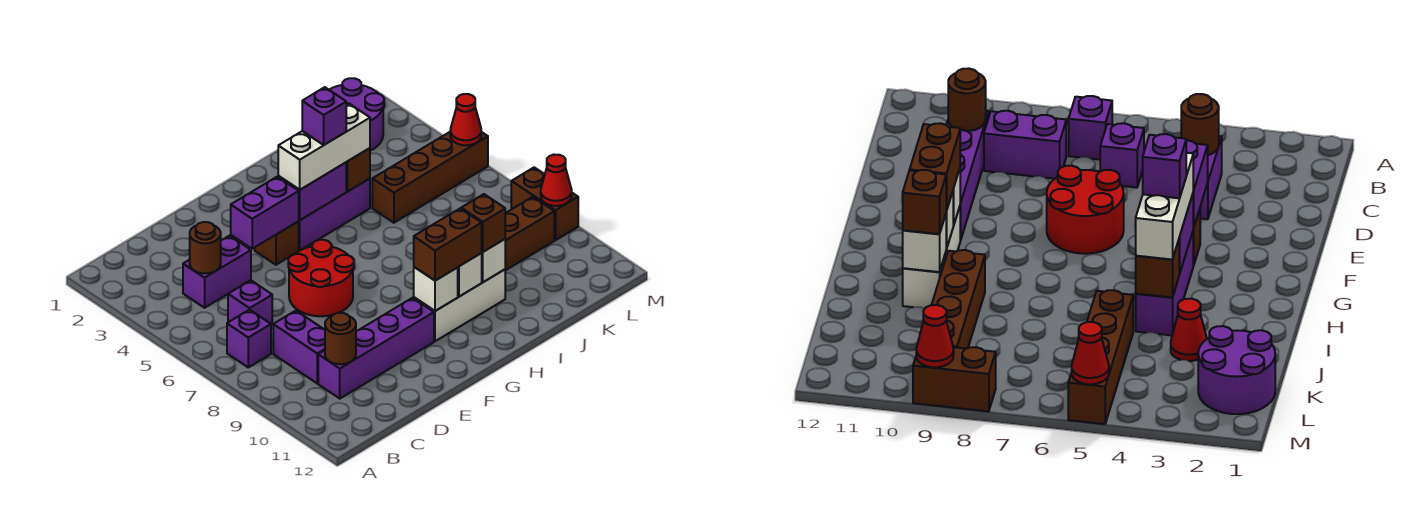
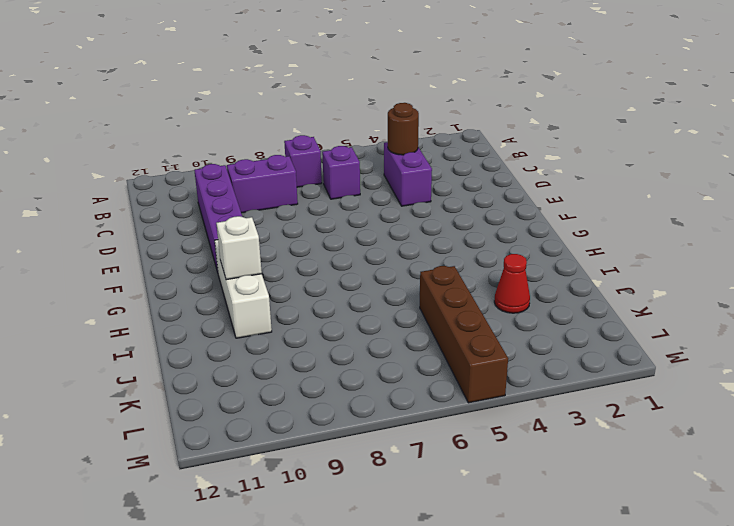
none -> red 2x2 round brick [288,240,354,316]
none -> brown 1x1 brick [255,222,299,265]
none -> purple 1x3 brick [298,179,370,251]

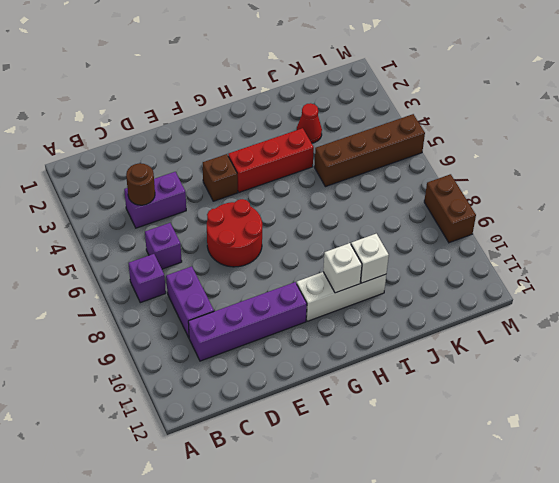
red 1x3 brick [228,128,314,192] -> purple 1x3 brick [298,179,370,251]
none -> brown 1x4 brick [505,197,554,271]
none -> purple 2x2 round brick [329,78,384,151]
none -> brown 1x1 round brick [325,313,356,364]

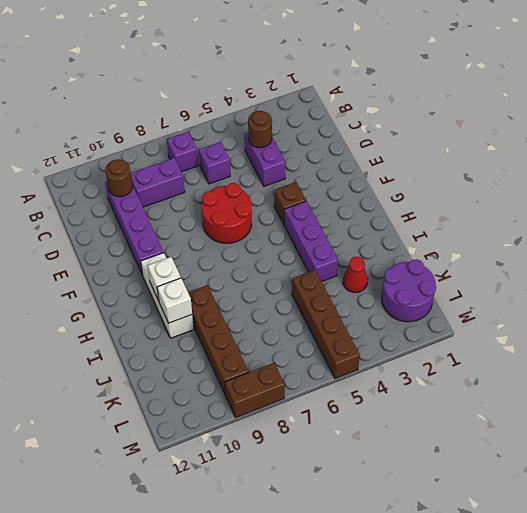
none -> purple 1x2 brick [231,177,299,249]
none -> purple 1x2 brick [278,163,346,220]
none -> white 1x1 brick [414,267,458,311]

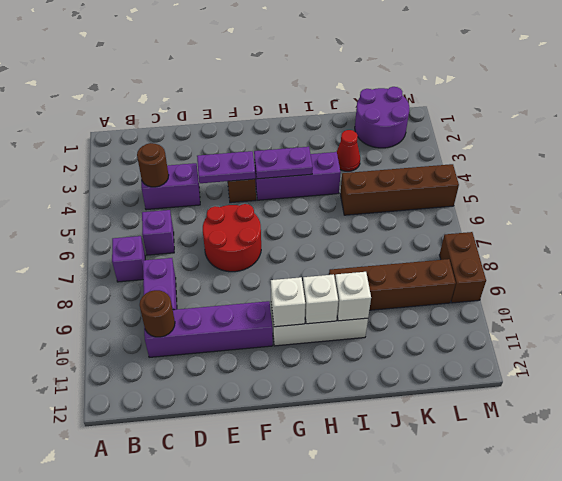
purple 1x2 plate [197,151,255,183] -> purple 1x2 brick [231,177,299,249]
purple 1x2 plate [254,147,313,179] -> purple 1x2 brick [278,163,346,220]
none -> brown 1x1 brick [346,148,370,192]
none -> red 1x1 cone [450,94,481,145]
none -> red 1x1 cone [541,155,572,206]

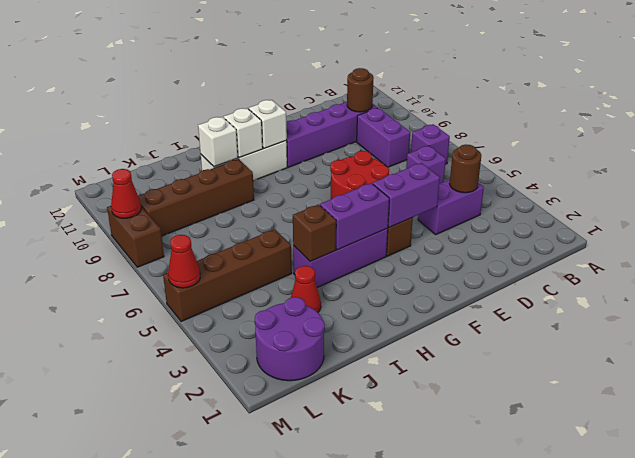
none -> white 1x3 brick [278,103,370,190]
none -> brown 1x2 brick [414,208,482,281]
none -> brown 1x1 brick [461,194,505,252]

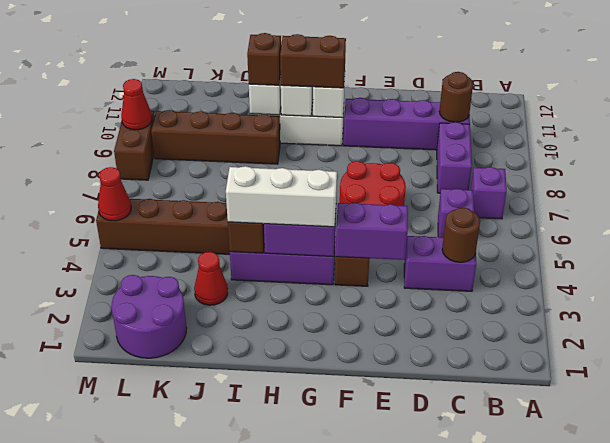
none -> purple 1x1 brick [302,87,346,145]

